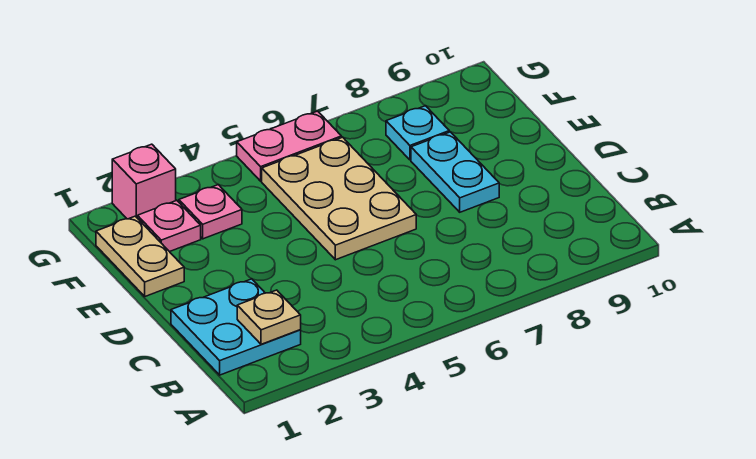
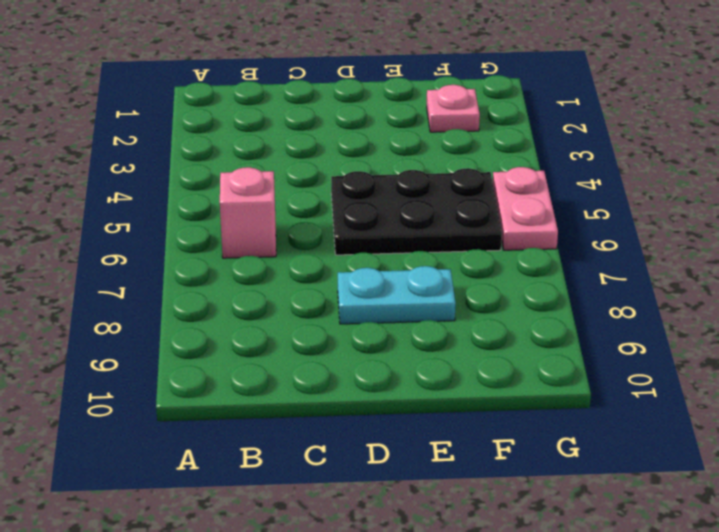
pink 1x1 brick [220,167,276,258] -> pink 1x1 brick moved to [112,144,176,219]
black 2x3 plate [331,168,502,255] -> tan 2x3 plate [262,137,416,260]
none -> cyan 2x2 plate [171,279,301,375]
none -> tan 1x2 plate [96,216,184,296]

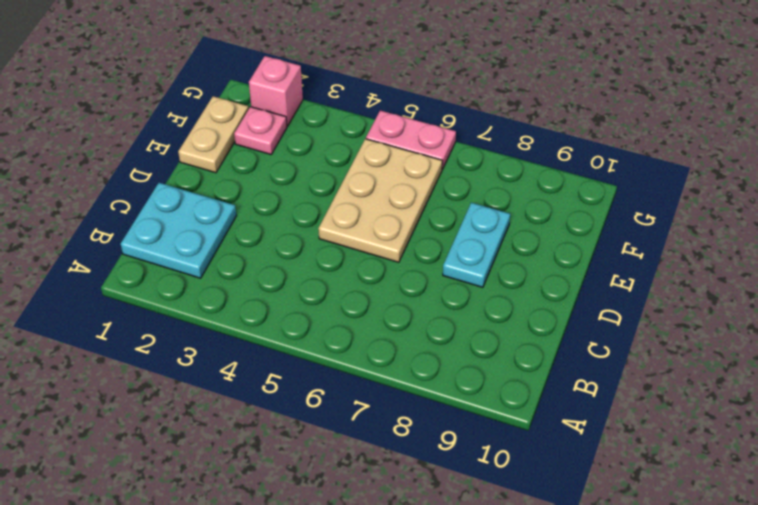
none -> pink 1x1 plate [179,185,242,239]
none -> cyan 1x1 plate [386,106,449,160]

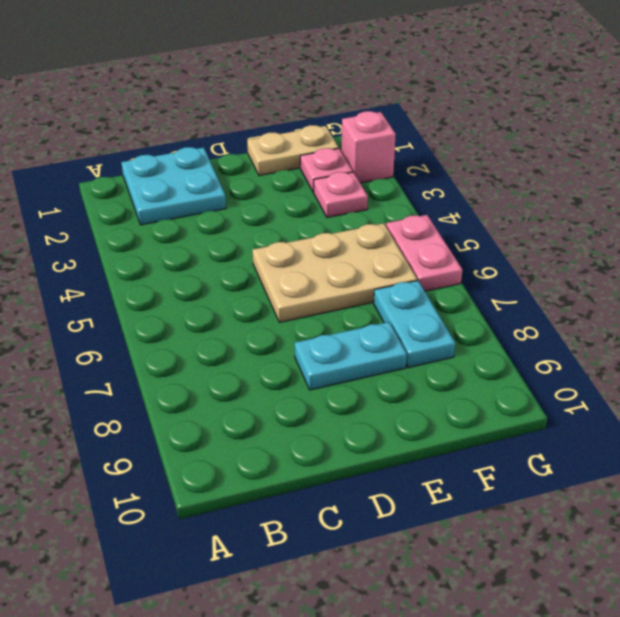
cyan 1x2 plate [374,280,455,368] -> cyan 1x1 plate [386,106,449,160]
none -> tan 1x1 plate [237,290,301,345]

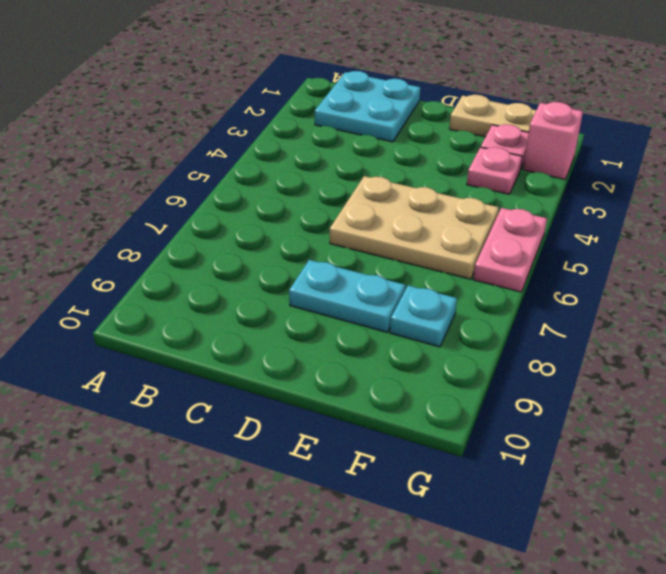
none -> tan 1x1 plate [237,290,301,345]

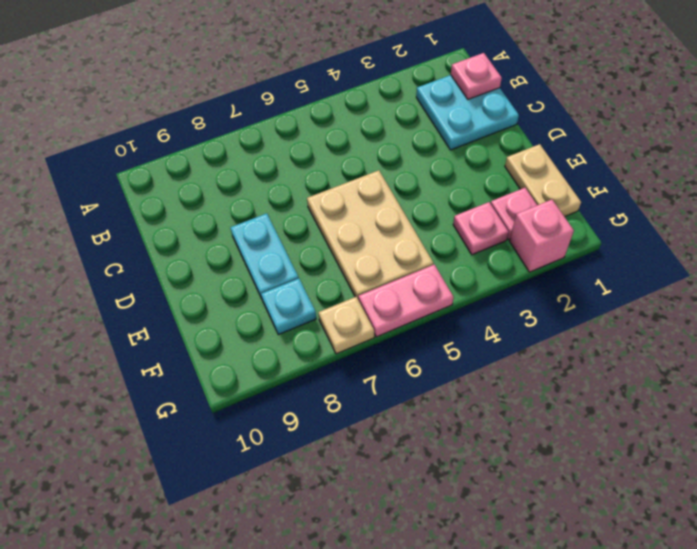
pink 1x1 plate [451,53,502,99] -> none
tan 1x1 plate [318,297,374,354] -> tan 1x1 plate moved to [237,290,301,345]

